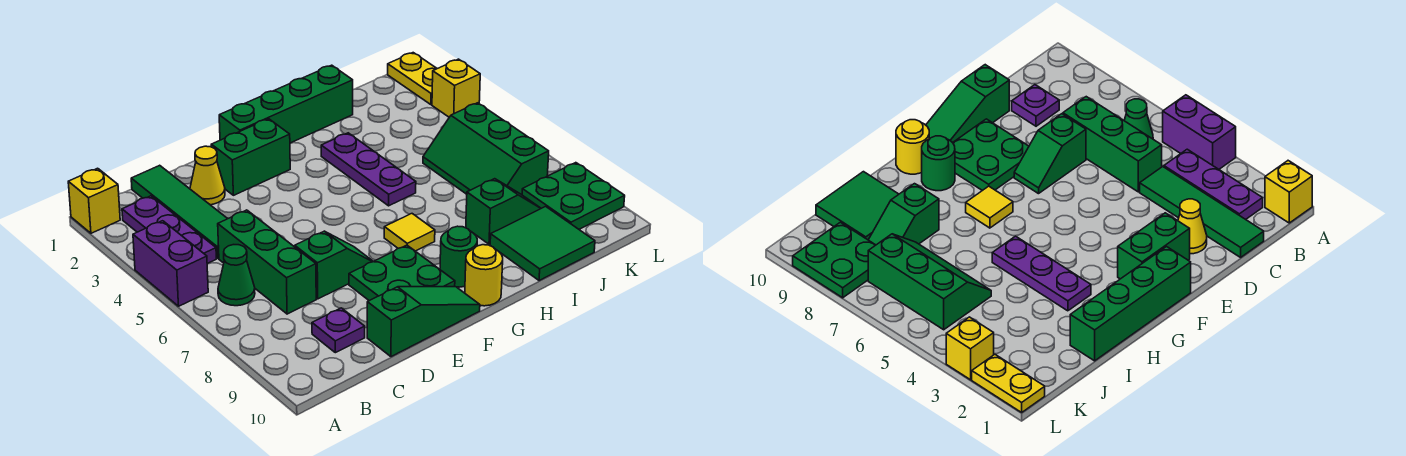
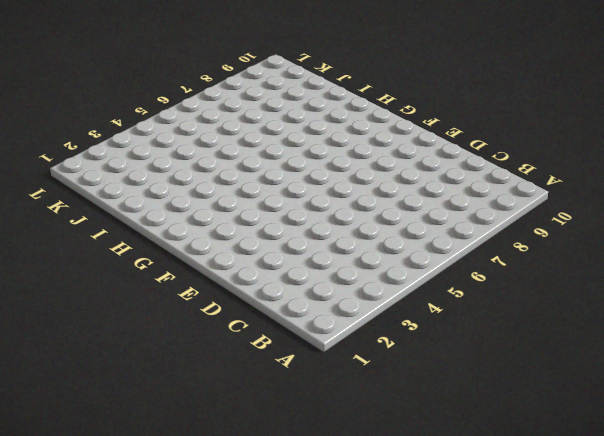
none -> yellow 1x1 brick [68,168,120,233]
none -> purple 1x2 brick [133,221,208,306]
none -> purple 1x3 plate [122,196,216,264]

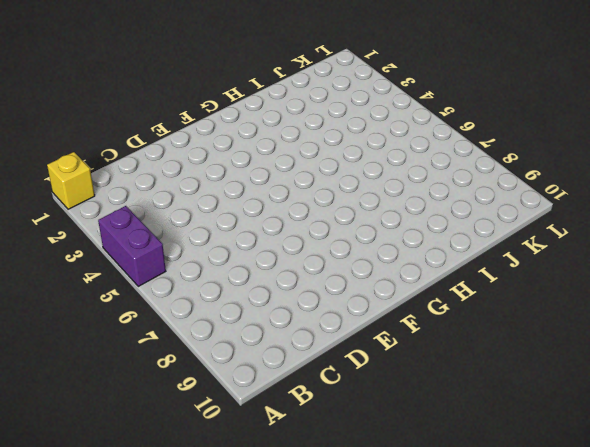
none -> purple 1x3 plate [122,196,216,264]
none -> green 1x1 cone [218,245,255,306]
none -> green 1x4 tile [131,165,228,258]

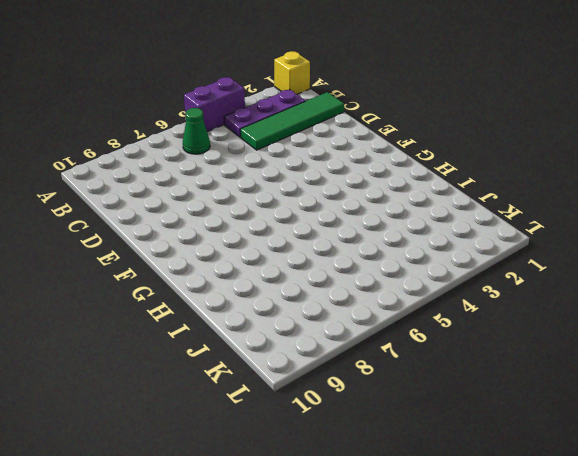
none -> green 1x3 brick [218,210,316,314]
none -> purple 1x1 plate [312,308,365,353]
none -> yellow 1x1 cone [190,146,225,205]

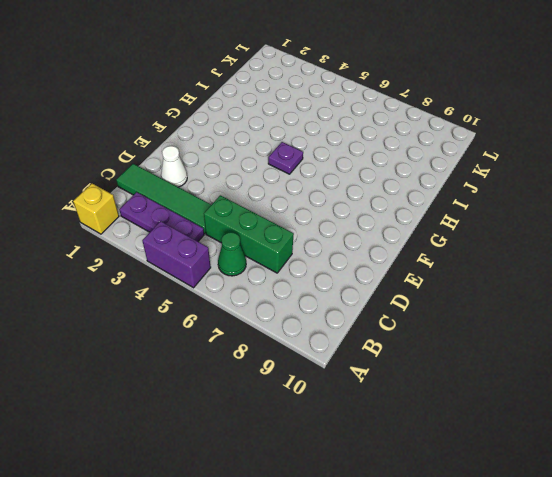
white 1x1 cone [161,146,187,187] -> yellow 1x1 cone [190,146,225,205]
purple 1x1 plate [268,142,303,174] -> purple 1x1 plate moved to [312,308,365,353]
none -> green 1x2 slope [295,231,373,299]
none -> green 1x3 slope [367,287,480,357]
none -> green 1x2 brick [211,119,290,195]

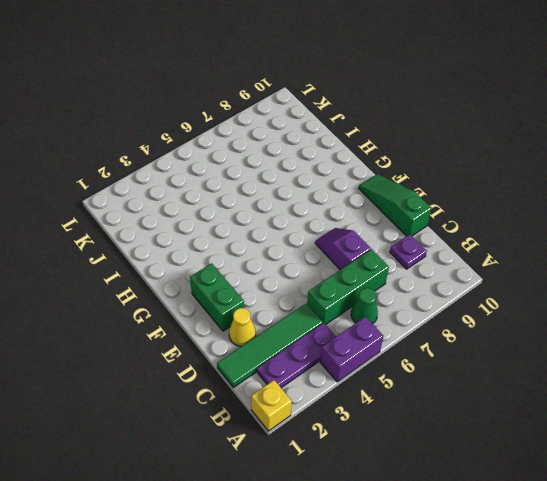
purple 1x2 slope [315,228,371,270] -> green 1x2 slope [295,231,373,299]
none -> green 2x2 plate [349,245,455,301]
none -> green 1x4 brick [219,65,353,143]
none -> yellow 1x1 tile [384,214,435,251]

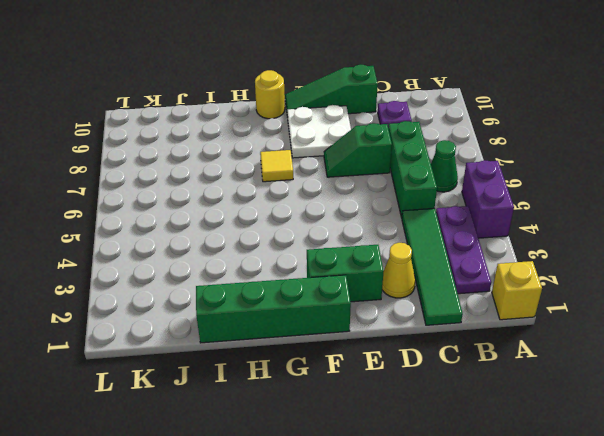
white 2x2 plate [287,105,351,158] -> green 2x2 plate [349,245,455,301]
none -> green 1x1 round brick [440,226,477,287]
none -> purple 1x3 plate [321,133,416,206]
none -> green 1x2 slope [466,179,541,244]

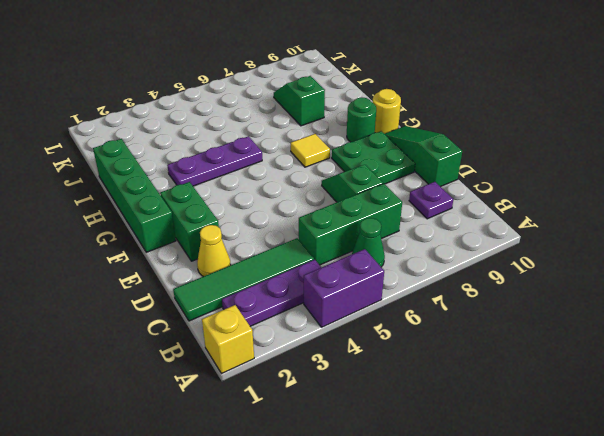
none -> green 2x2 tile [490,206,595,281]
none -> green 2x3 slope [423,103,549,195]
none -> green 2x2 plate [522,163,625,229]

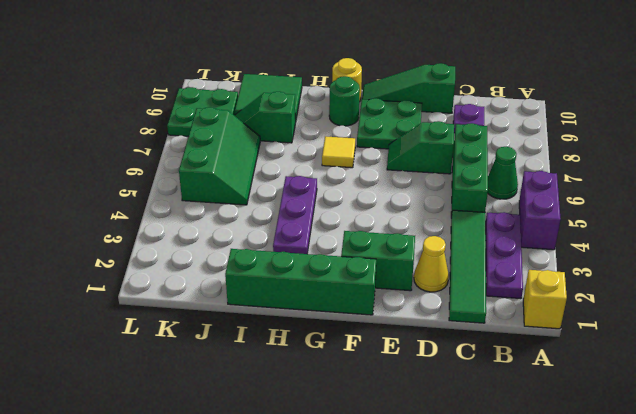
none -> yellow 1x2 plate [388,53,437,105]
none -> yellow 1x1 brick [432,59,480,117]

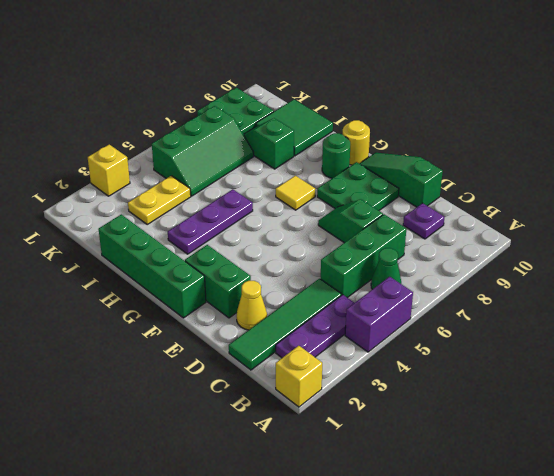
yellow 1x2 plate [128,176,191,224] -> yellow 1x2 plate moved to [388,53,437,105]

